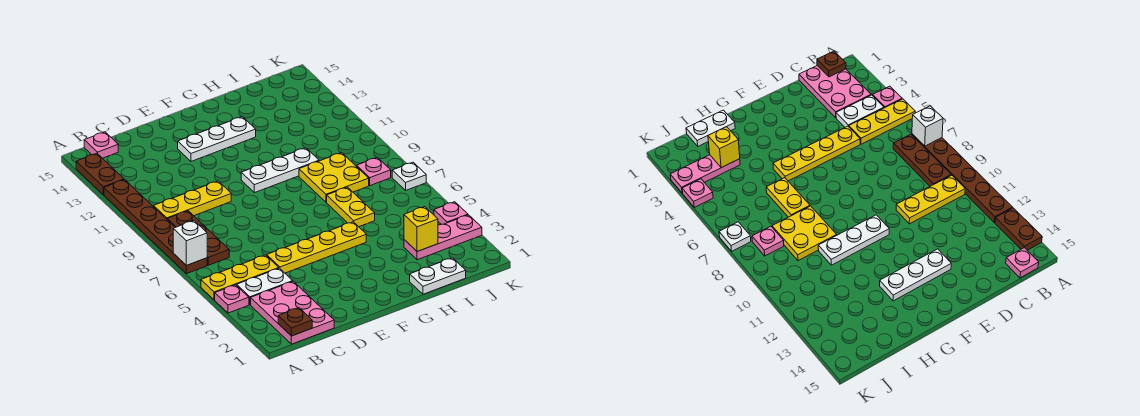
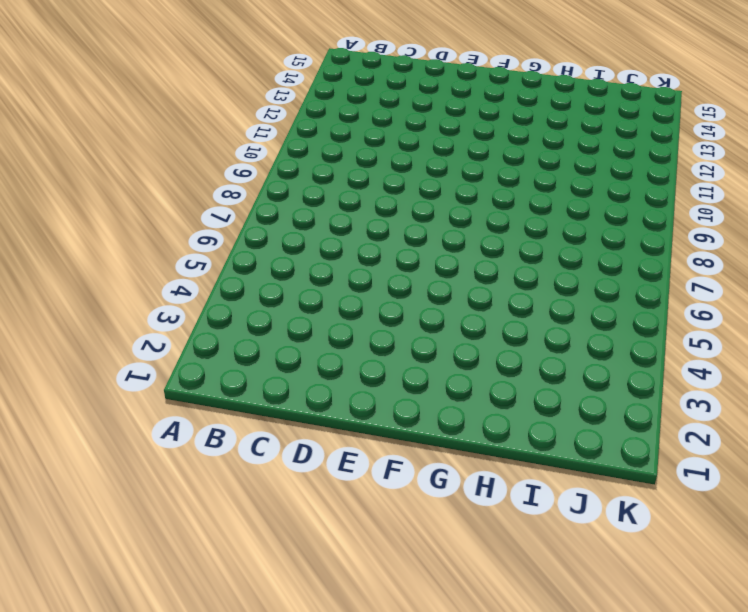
none -> pink 1x1 plate [215,285,249,313]
none -> yellow 1x3 plate [201,255,279,300]
none -> brown 1x6 plate [104,180,207,274]

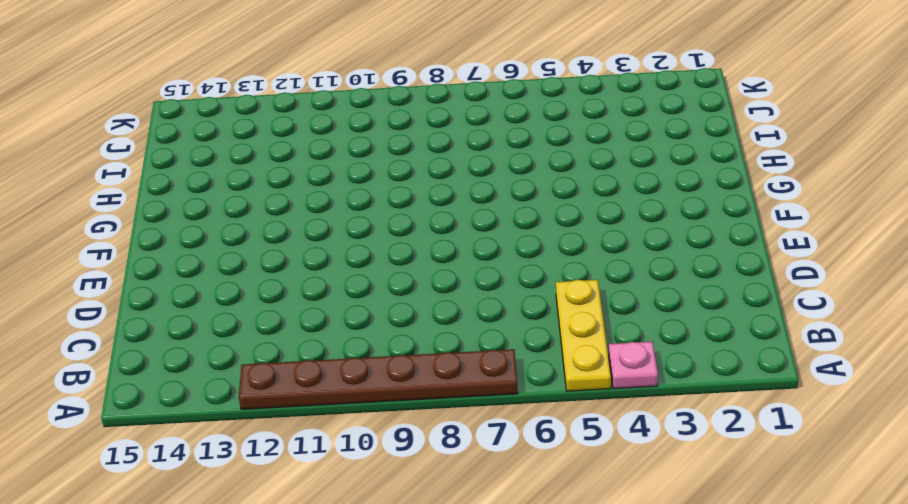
none -> brown 1x2 plate [76,153,124,195]
none -> pink 2x3 plate [251,281,334,344]
none -> white 1x2 plate [237,268,293,305]

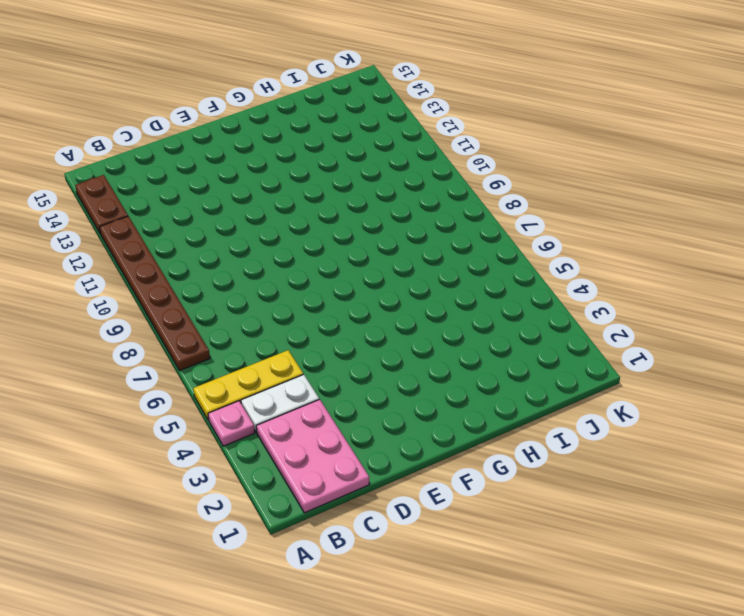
none -> brown 1x3 plate [167,211,229,265]
none -> yellow 1x3 plate [154,181,231,219]
none -> pink 1x1 plate [84,132,118,158]

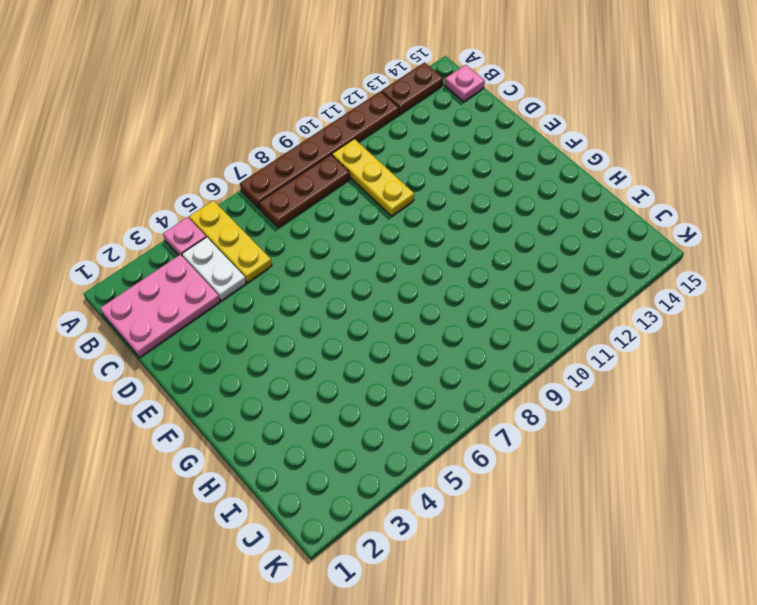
none -> yellow 1x4 plate [267,222,366,273]
none -> white 1x3 plate [178,117,256,161]
none -> white 1x3 plate [241,148,319,193]

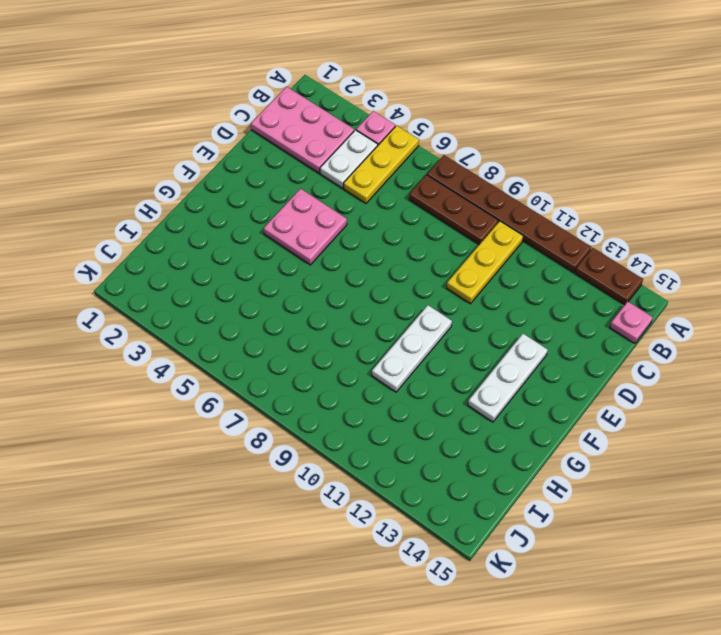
pink 2x2 plate [264,189,347,265] -> yellow 1x4 plate [267,222,366,273]
none -> white 1x2 plate [410,258,466,294]
none -> yellow 1x2 plate [327,187,375,227]
none -> yellow 2x2 plate [299,153,369,202]

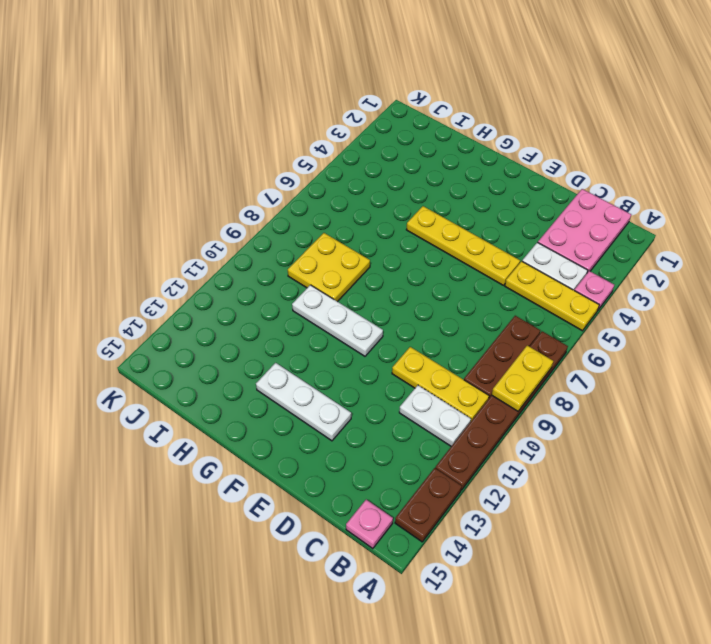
yellow 1x2 plate [492,346,553,411] -> yellow 1x2 plate moved to [327,187,375,227]
white 1x2 plate [399,385,471,446] -> white 1x2 plate moved to [410,258,466,294]
none -> pink 1x3 plate [404,215,482,260]
none -> pink 1x1 plate [357,157,391,186]
none -> pink 1x1 plate [434,202,468,224]

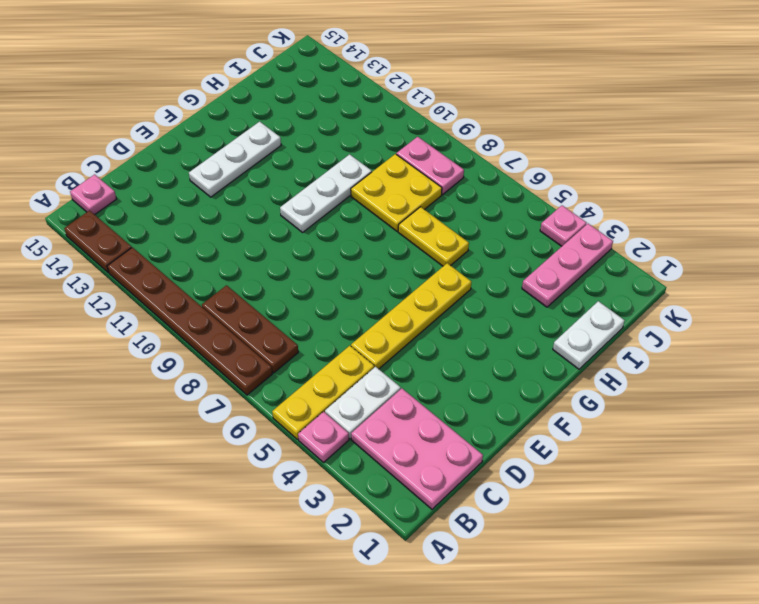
pink 1x2 plate [396,137,464,195] -> pink 1x1 plate [357,157,391,186]
none -> yellow 1x3 plate [154,181,231,219]
none -> white 1x1 plate [392,162,426,190]
none -> white 1x1 brick [173,221,207,265]

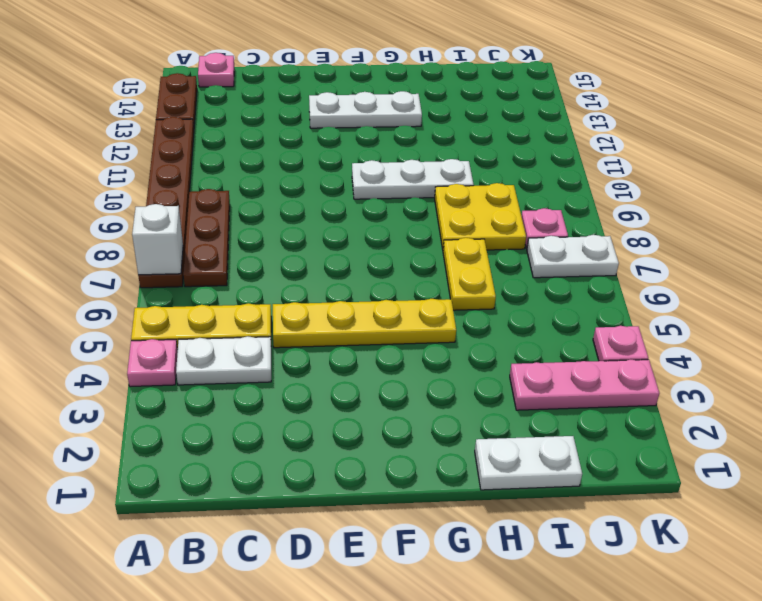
white 1x2 plate [527,235,619,278] -> white 1x1 plate [392,162,426,190]
none -> pink 2x3 plate [251,281,334,344]
none -> yellow 1x3 plate [154,181,231,219]
none -> brown 1x1 plate [278,308,312,336]

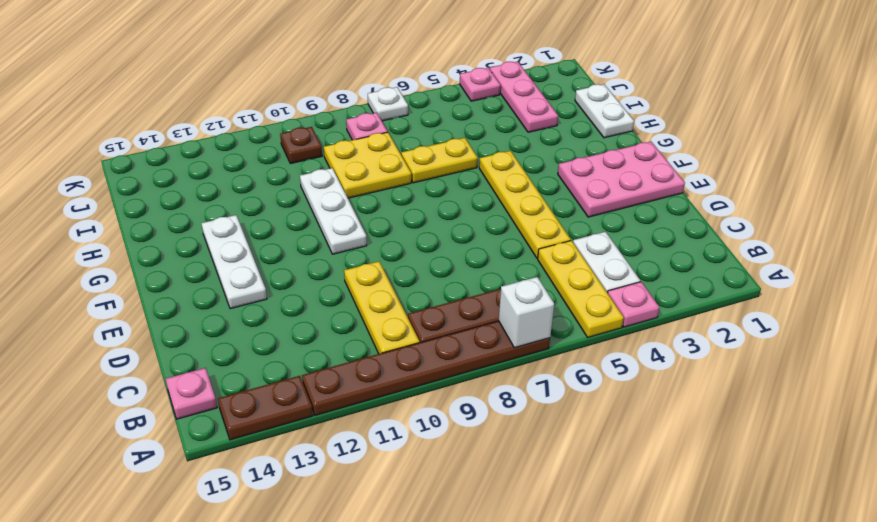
pink 2x3 plate [558,142,685,217] -> pink 2x3 plate moved to [251,281,334,344]
brown 1x1 plate [280,127,322,164] -> brown 1x1 plate moved to [278,308,312,336]
none -> yellow 1x1 brick [404,207,438,252]

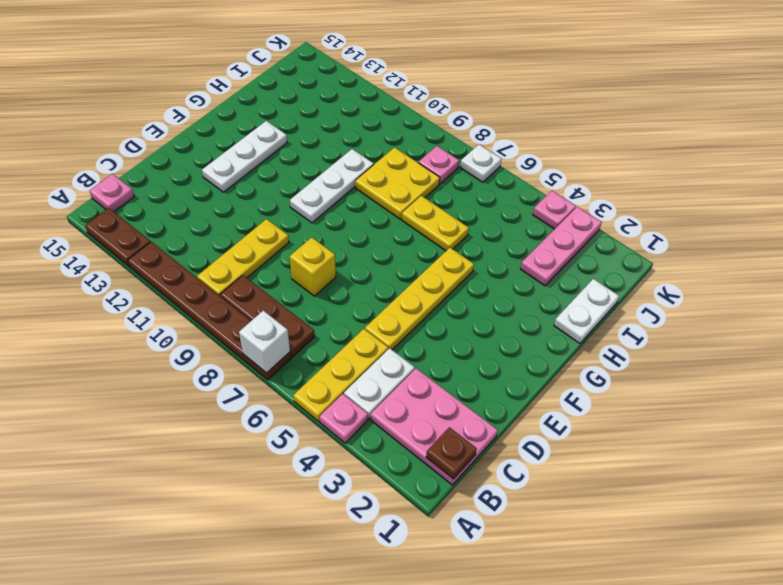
yellow 1x1 brick [290,237,336,296] -> yellow 1x1 brick moved to [404,207,438,252]

